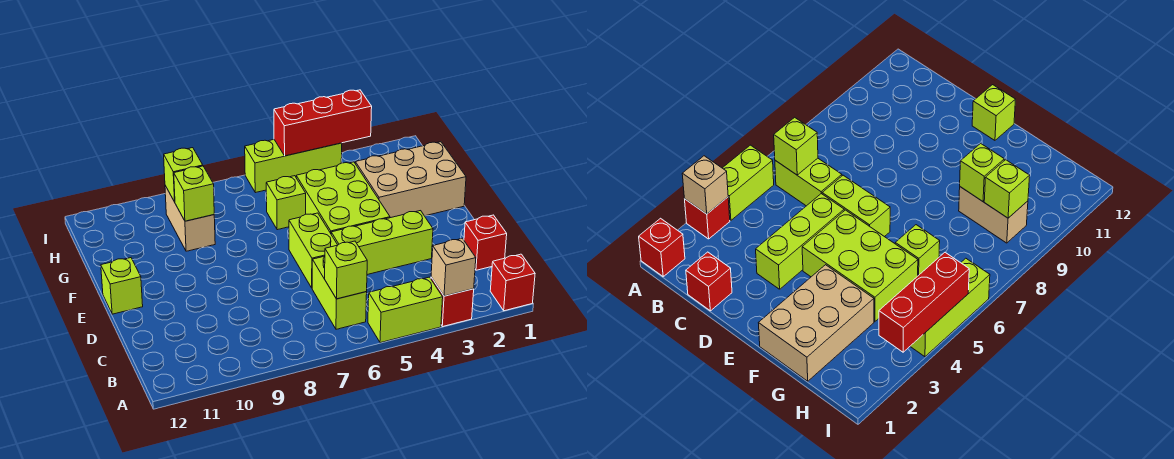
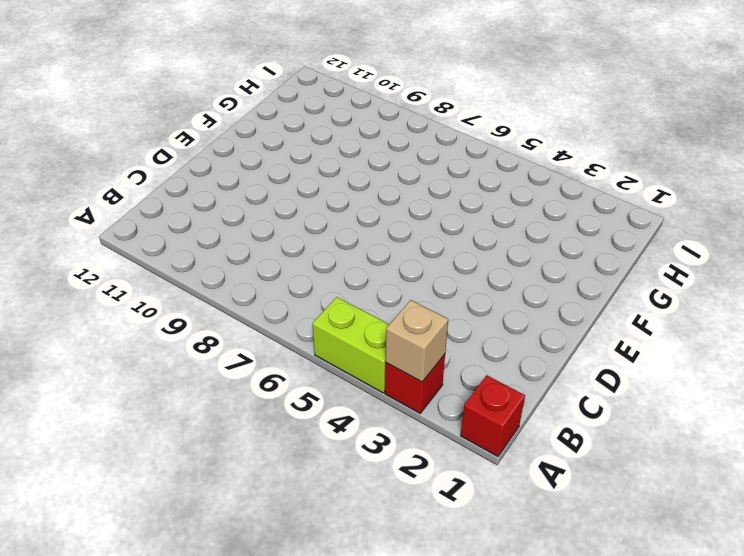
none -> lime 1x2 brick [312,256,367,329]
none -> red 1x1 brick [464,215,507,270]
none -> lime 1x3 brick [331,211,433,275]

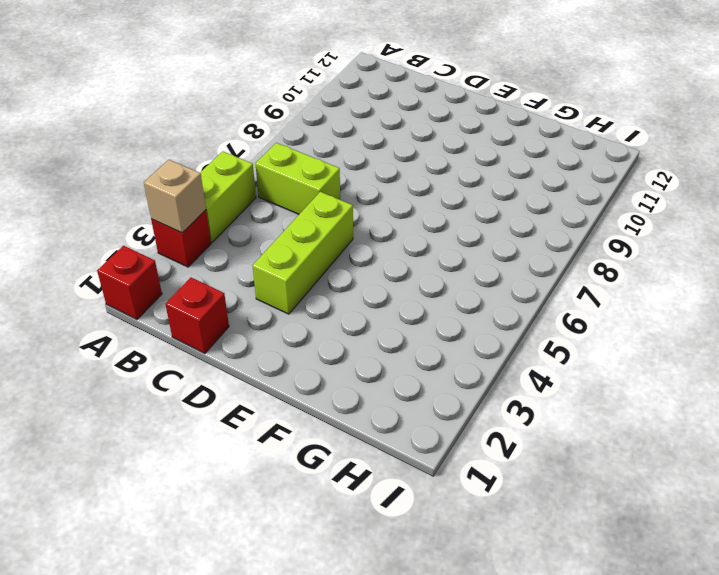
none -> lime 1x2 brick [289,213,337,288]
none -> lime 2x3 brick [296,162,390,233]
none -> lime 1x1 brick [101,258,143,314]

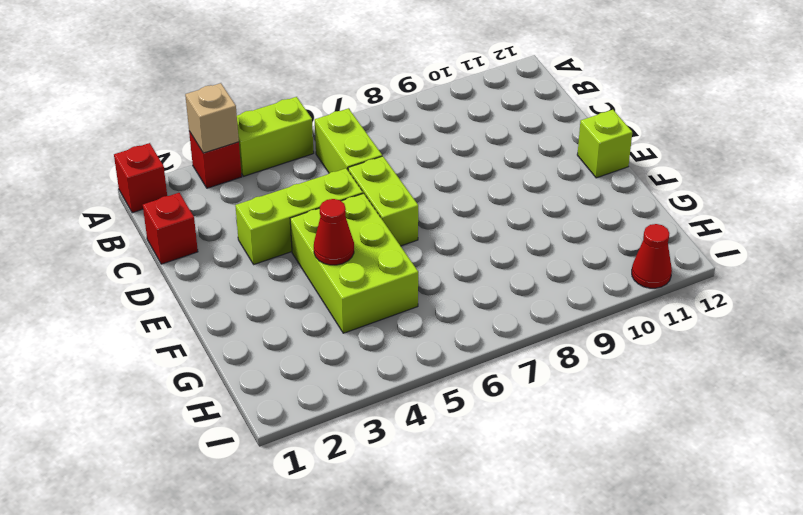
red 1x1 cone [314,199,354,265] -> none
red 1x1 cone [632,224,672,288] -> none
none -> tan 2x3 brick [355,142,466,218]
none -> lime 1x1 brick [266,176,306,230]
none -> tan 1x2 brick [165,186,215,251]

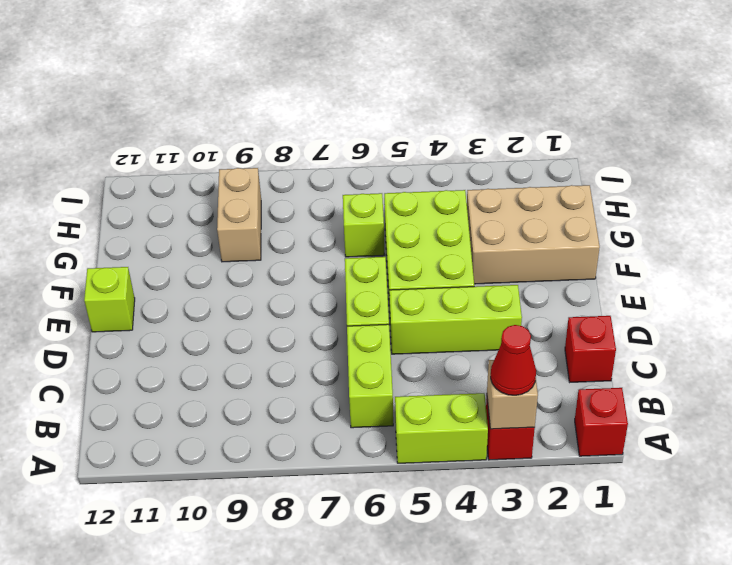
red 1x1 cone [491,325,536,395] -> none
none -> lime 1x3 brick [245,140,342,193]
none -> lime 1x1 brick [325,241,367,299]
none -> lime 1x1 brick [174,166,214,221]

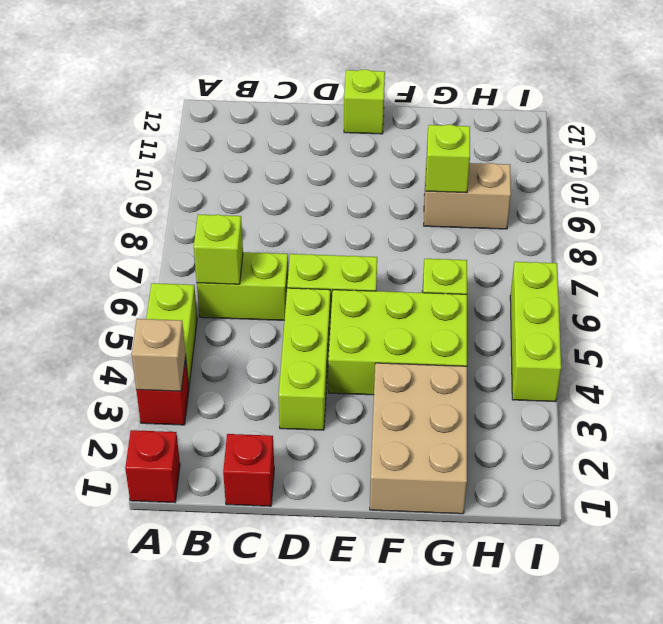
none -> lime 1x1 brick [164,148,203,202]
none -> red 1x3 brick [274,90,372,156]

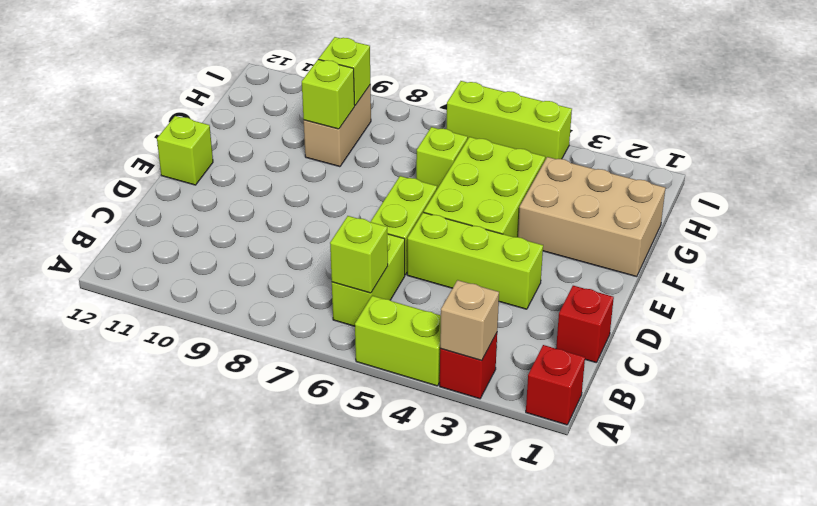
none -> red 1x3 brick [274,90,372,156]

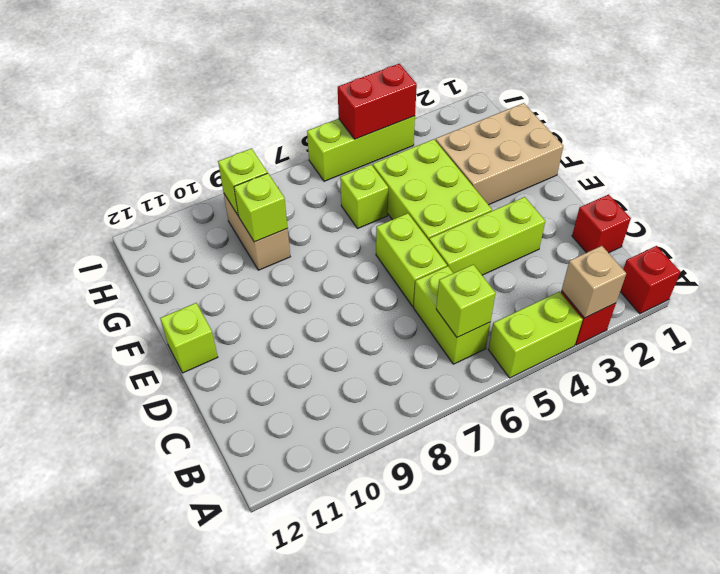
red 1x2 brick [338,64,417,139] -> red 1x3 brick [274,90,372,156]

